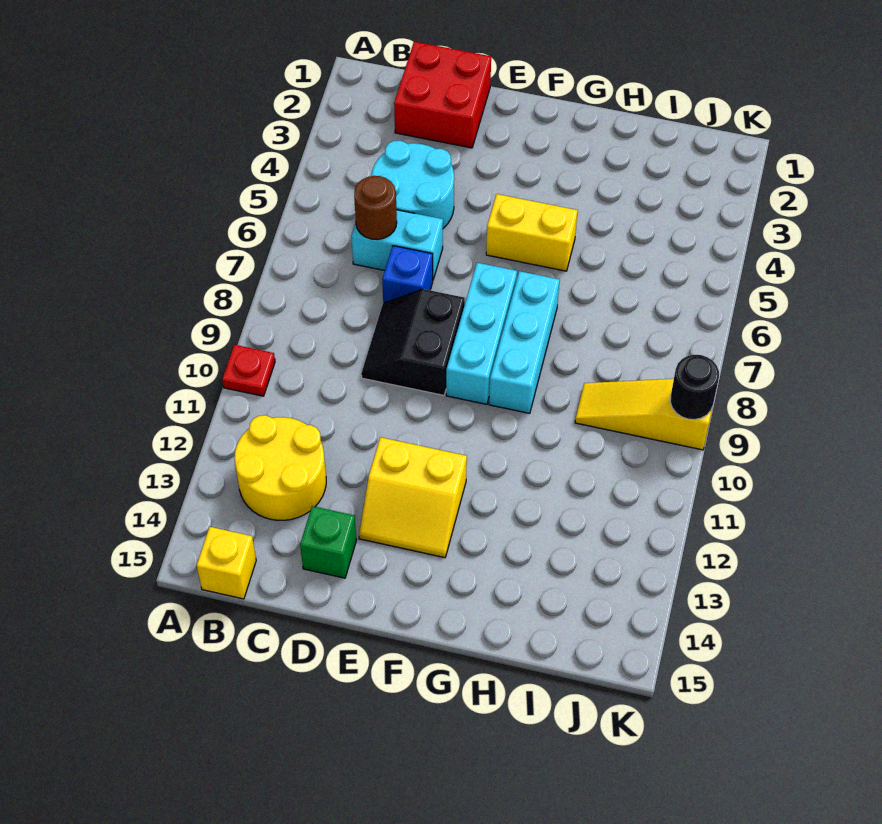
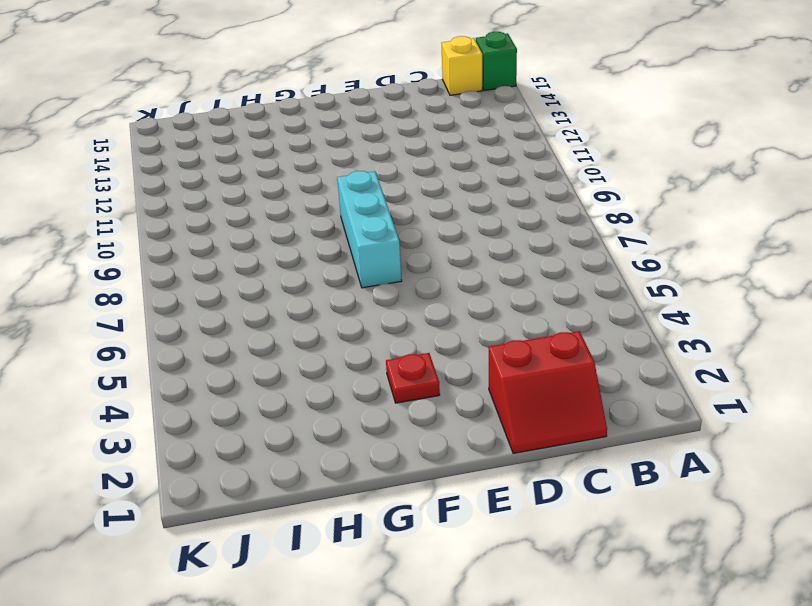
green 1x1 brick [476,32,517,91] -> green 1x1 brick moved to [300,506,356,578]
red 2x2 slope [489,331,607,453] -> red 2x2 brick [394,42,491,148]
red 1x1 plate [386,353,440,403] -> red 1x1 plate moved to [222,345,275,396]
none -> yellow 2x2 round brick [234,415,326,520]
none -> cyan 2x2 round brick [372,141,454,228]
none -> cyan 1x2 brick [351,210,443,279]

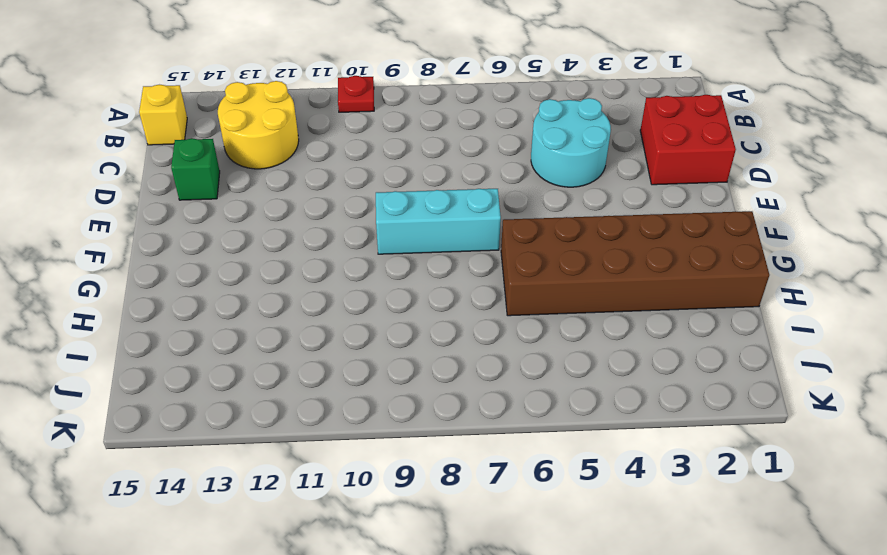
brown 2x6 brick [501,211,769,316] -> yellow 1x2 brick [486,194,578,271]
none -> cyan 1x2 brick [351,210,443,279]
none -> blue 1x1 brick [382,246,433,303]
none -> black 2x2 slope [361,289,465,395]

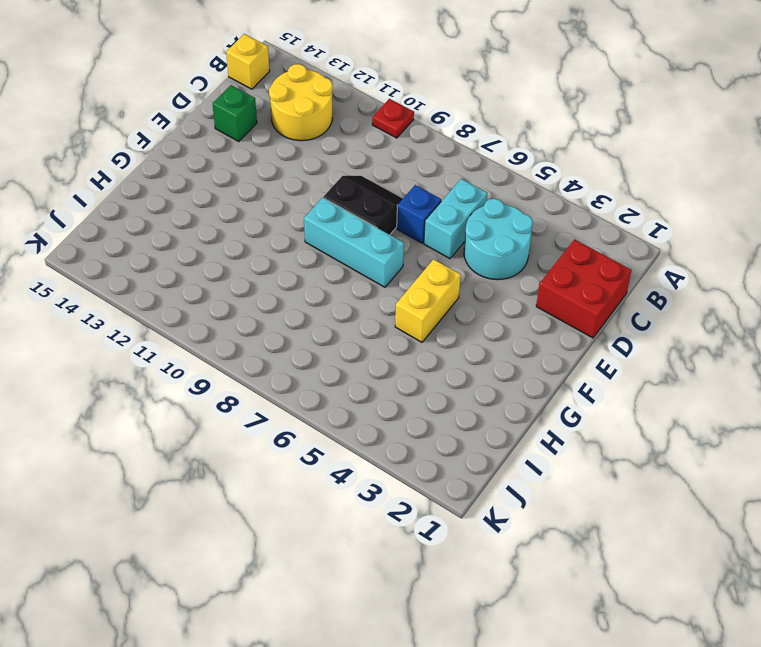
none -> yellow 2x2 slope [359,437,467,558]
none -> cyan 1x3 brick [489,271,560,413]
none -> yellow 1x3 slope [575,379,713,450]

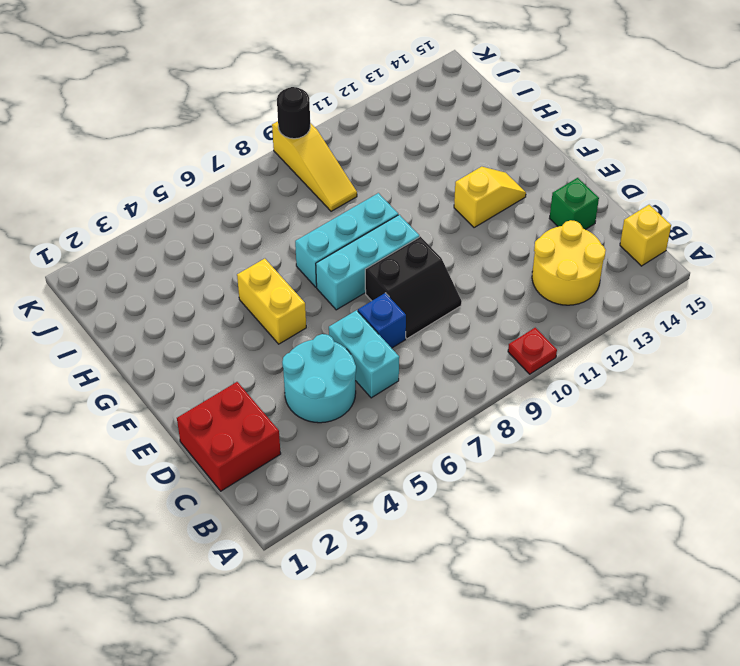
yellow 1x2 slope [454,167,526,228] -> yellow 2x2 slope [359,437,467,558]
none -> brown 1x1 round brick [354,176,397,240]

